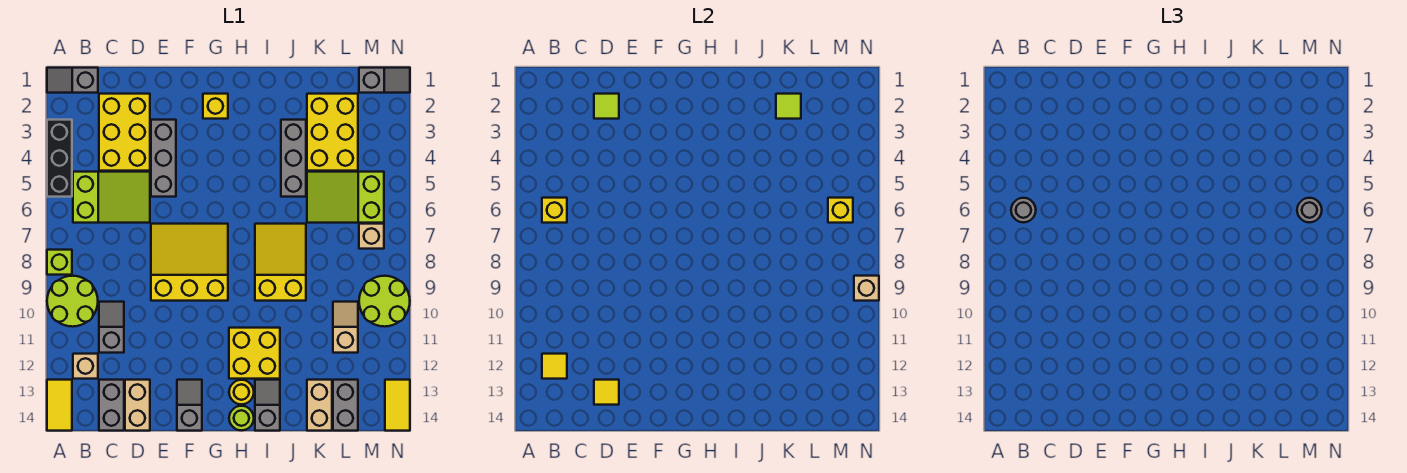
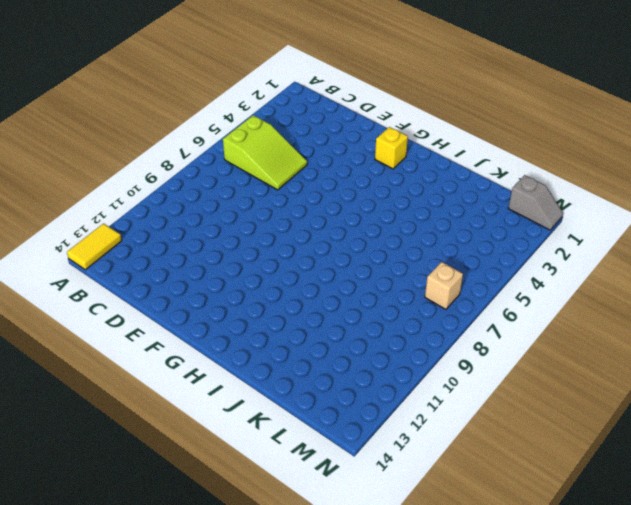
none -> grey 1x2 slope [47,68,98,93]
none -> black 1x3 brick [47,120,72,197]
none -> lime 1x1 brick [47,250,72,275]
none -> lime 2x2 round brick [47,276,98,327]

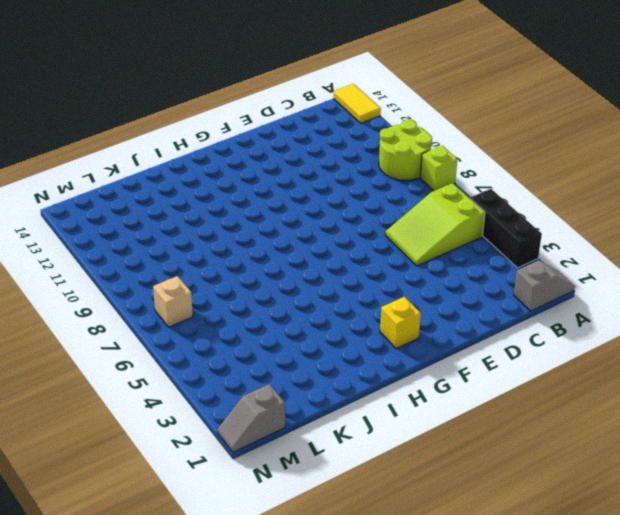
none -> tan 1x1 brick [73,354,98,379]
none -> yellow 2x3 brick [99,94,150,171]
none -> grey 1x2 slope [99,302,124,353]
none -> grey 1x2 brick [99,380,124,431]

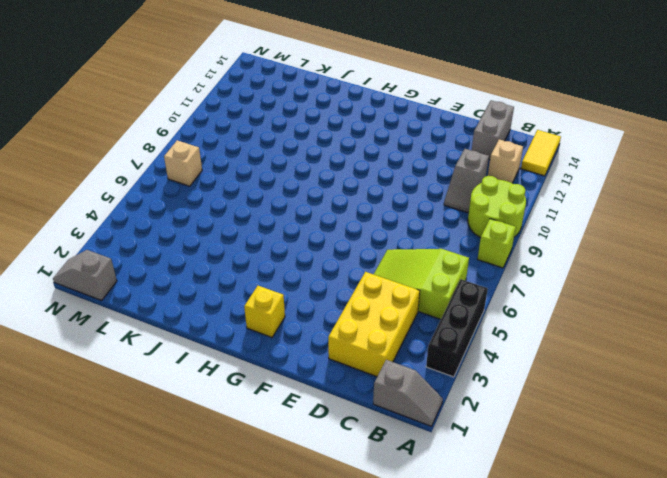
none -> tan 1x2 brick [125,380,150,431]
none -> grey 1x3 brick [151,120,176,197]
none -> yellow 3x3 slope [151,224,228,301]
none -> grey 1x2 slope [177,380,202,431]

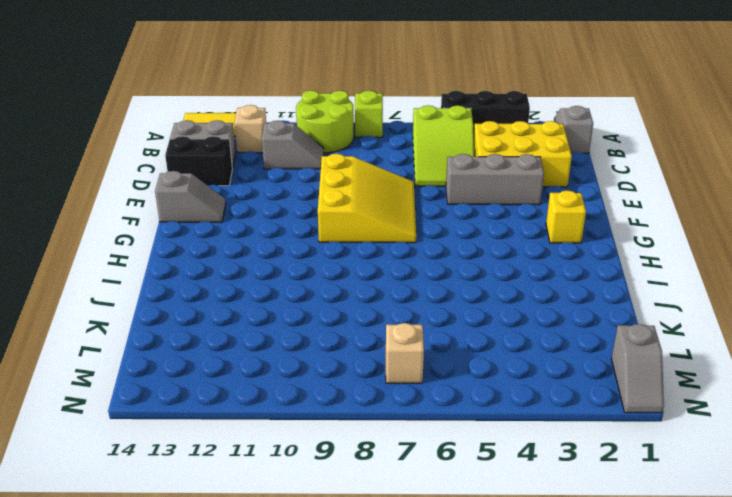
black 1x2 brick [165,136,232,186] -> tan 1x2 brick [125,380,150,431]
none -> yellow 2x2 brick [229,328,280,379]
none -> yellow 1x1 round brick [229,380,254,404]
none -> lime 1x1 round brick [229,406,254,430]
none -> yellow 2x3 slope [255,224,306,301]

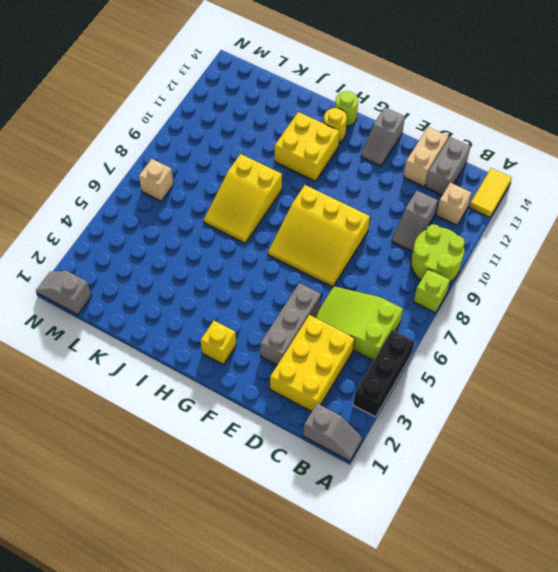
none -> grey 1x2 slope [255,380,280,431]
none -> grey 1x3 brick [281,120,306,197]
none -> yellow 2x3 brick [307,94,358,171]
none -> lime 2x3 slope [307,172,384,223]

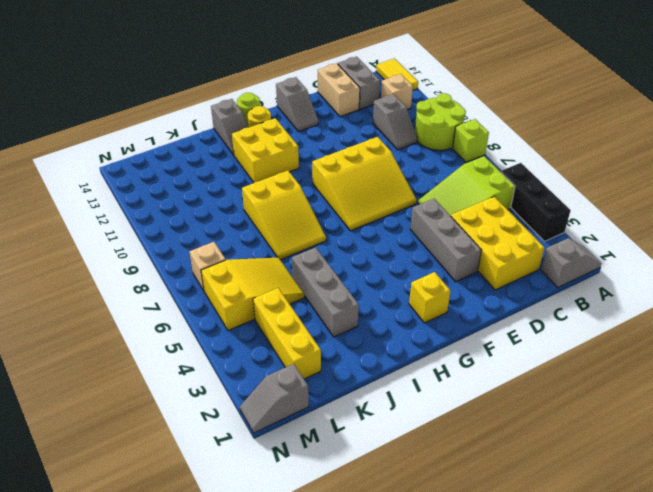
yellow 2x3 slope [201,258,304,331] -> lime 2x3 slope [307,172,384,223]
yellow 1x3 brick [253,288,321,379] -> yellow 2x3 brick [307,94,358,171]
none -> tan 1x2 brick [307,380,332,431]
none -> tan 1x2 slope [333,302,358,353]
none -> grey 1x2 brick [333,380,358,431]
none -> lime 2x2 round brick [359,276,410,327]

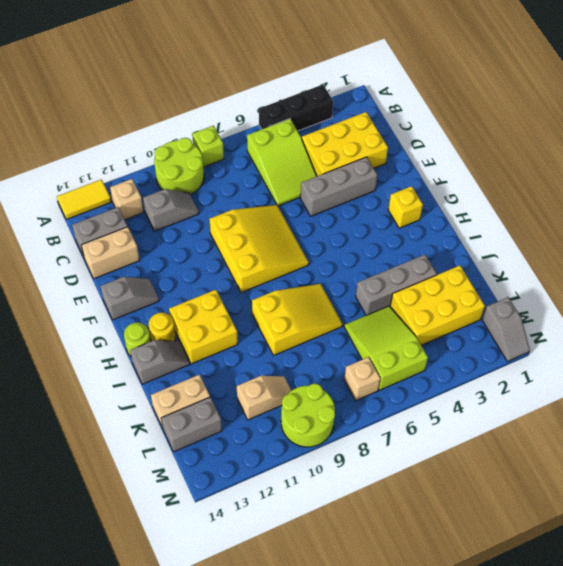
none -> grey 1x2 slope [47,68,98,93]
none -> yellow 1x2 tile [385,380,410,431]
none -> yellow 1x1 brick [542,198,567,223]
none -> yellow 1x1 tile [542,354,567,379]

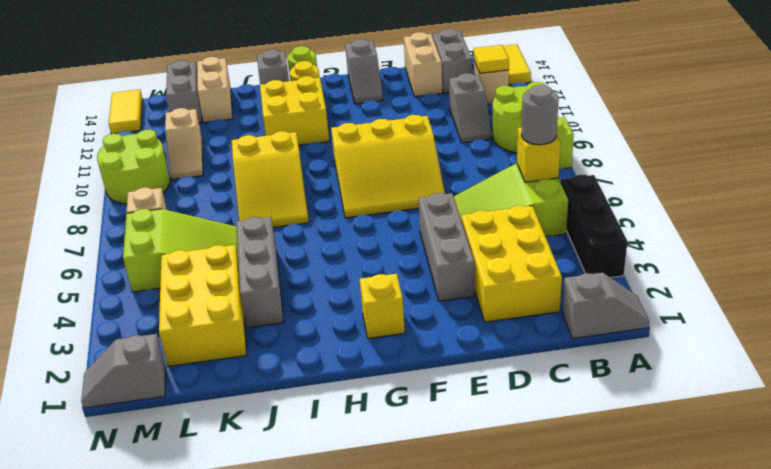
none -> lime 1x1 tile [594,94,619,119]
none -> yellow 1x1 tile [594,380,619,405]
none -> lime 1x1 tile [776,94,801,119]
none -> yellow 1x1 brick [828,198,853,223]

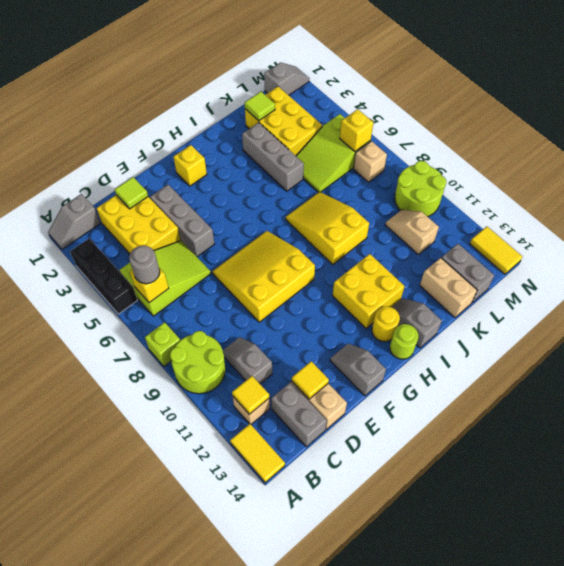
none -> tan 1x1 brick [854,276,879,301]
none -> grey 1x1 round brick [1297,198,1322,222]

